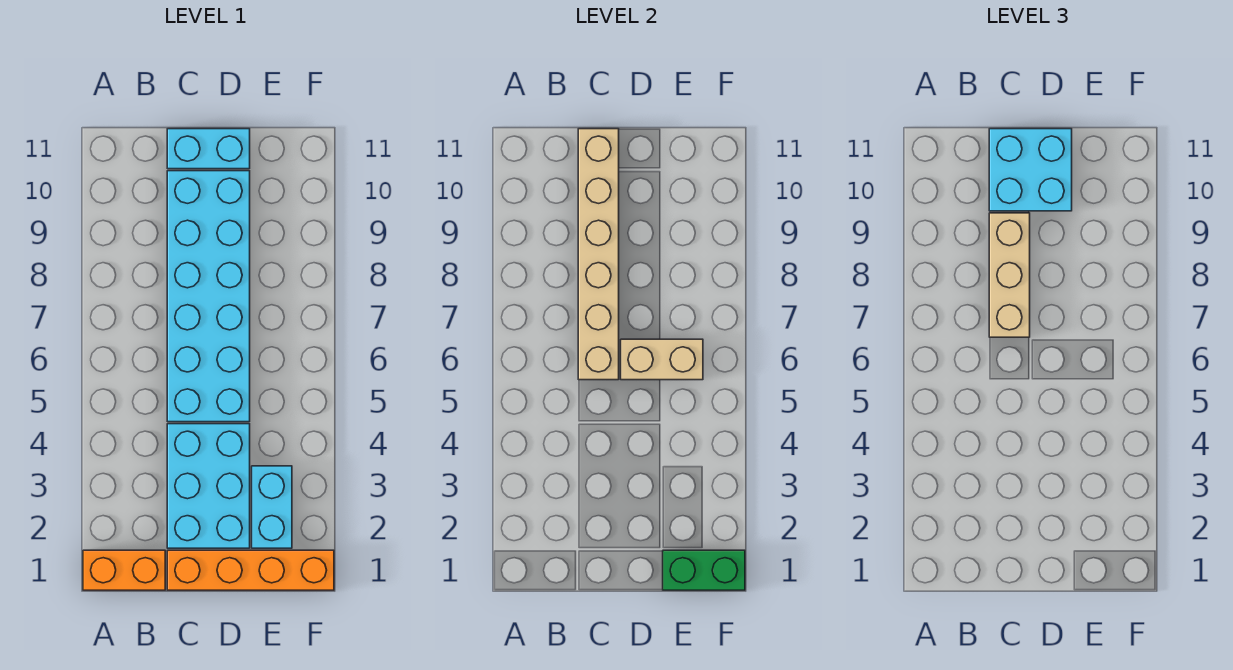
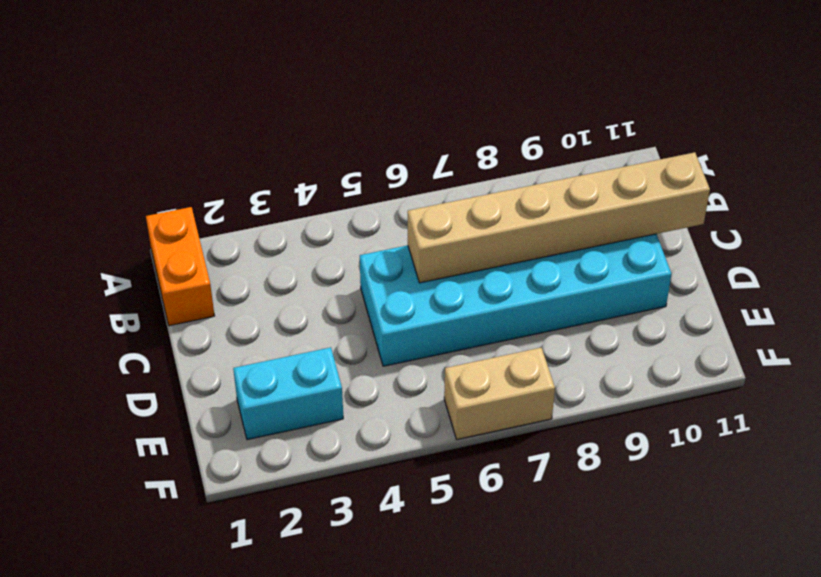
tan 1x2 brick [444,348,555,440] -> tan 1x2 brick turned to [621,339,703,380]
none -> orange 1x4 brick [167,550,334,590]
none -> cyan 2x3 brick [167,424,250,548]

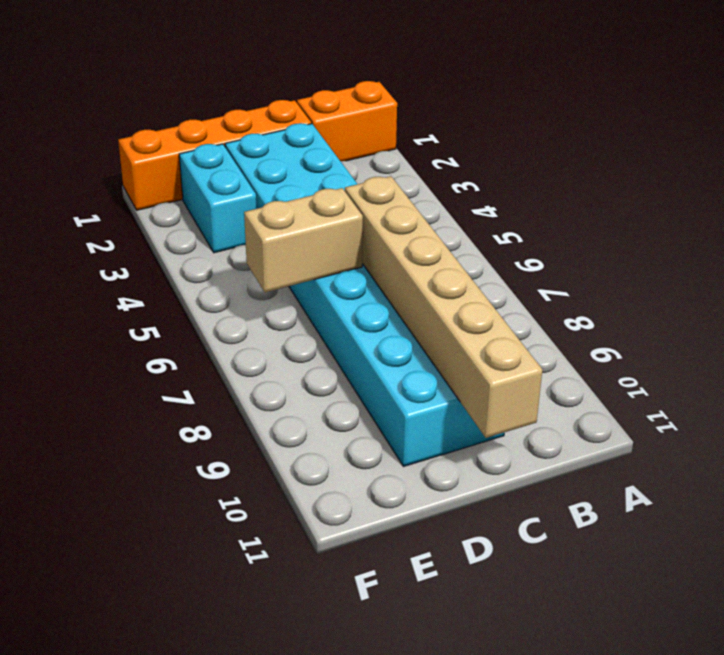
none -> cyan 1x2 brick [167,129,250,169]
none -> green 1x2 brick [663,550,745,590]

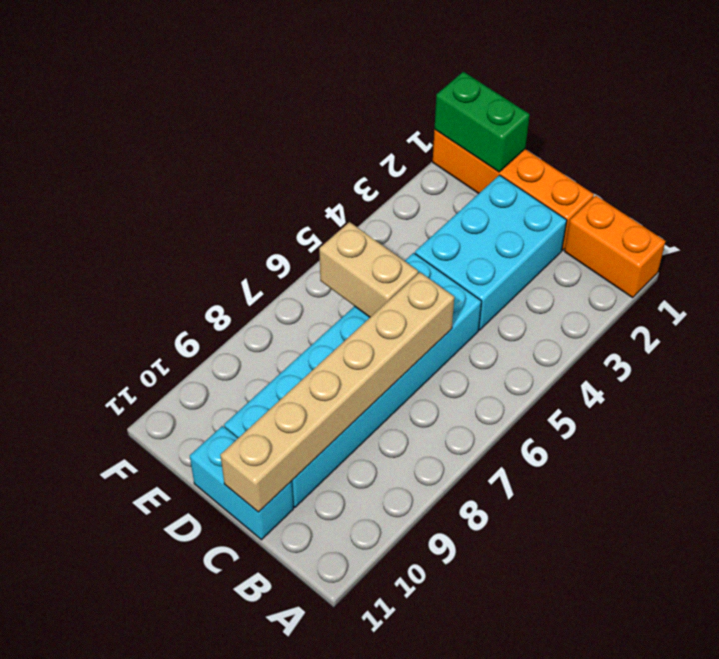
none -> cyan 1x2 brick [252,466,292,548]
none -> tan 1x3 brick [989,213,1030,337]

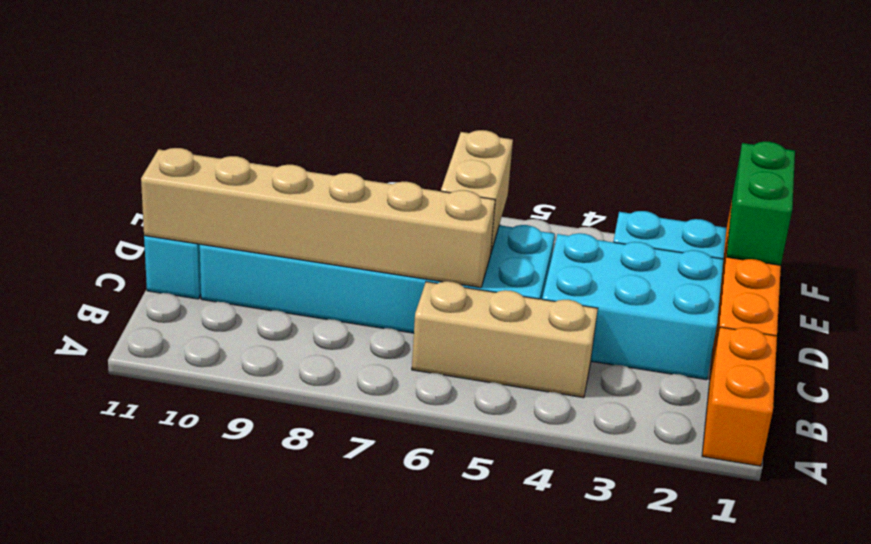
tan 1x3 brick [412,281,598,398] -> tan 1x3 brick moved to [989,213,1030,337]
none -> cyan 2x2 brick [989,129,1072,211]

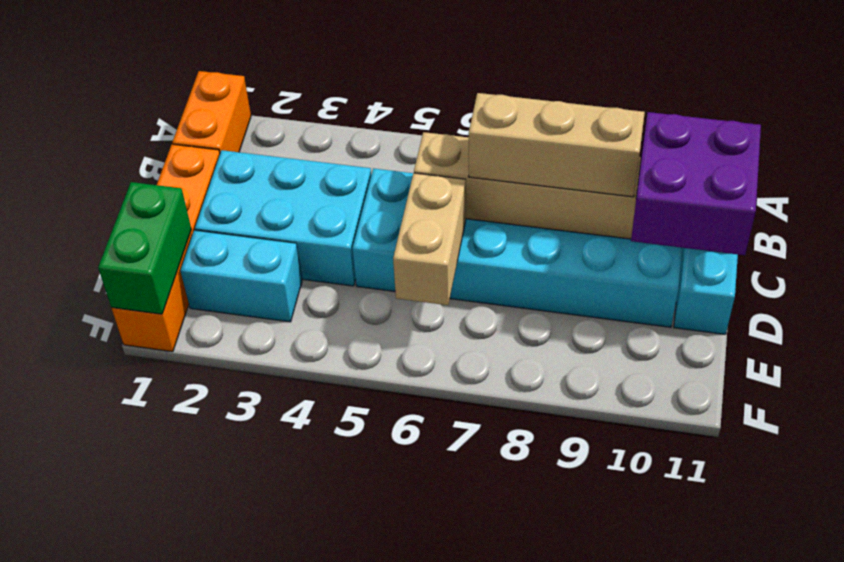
purple 2x2 brick [631,112,761,255] -> cyan 2x2 brick [989,129,1072,211]

